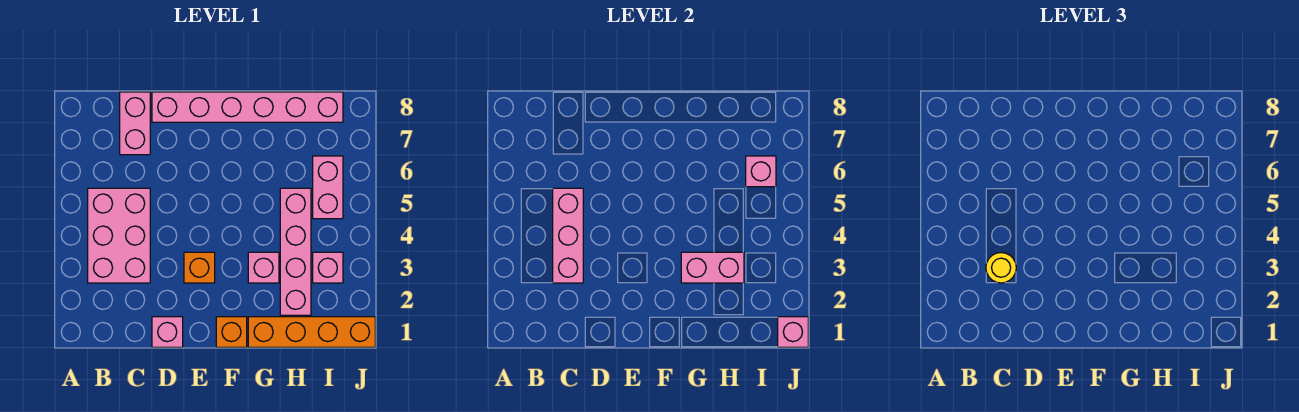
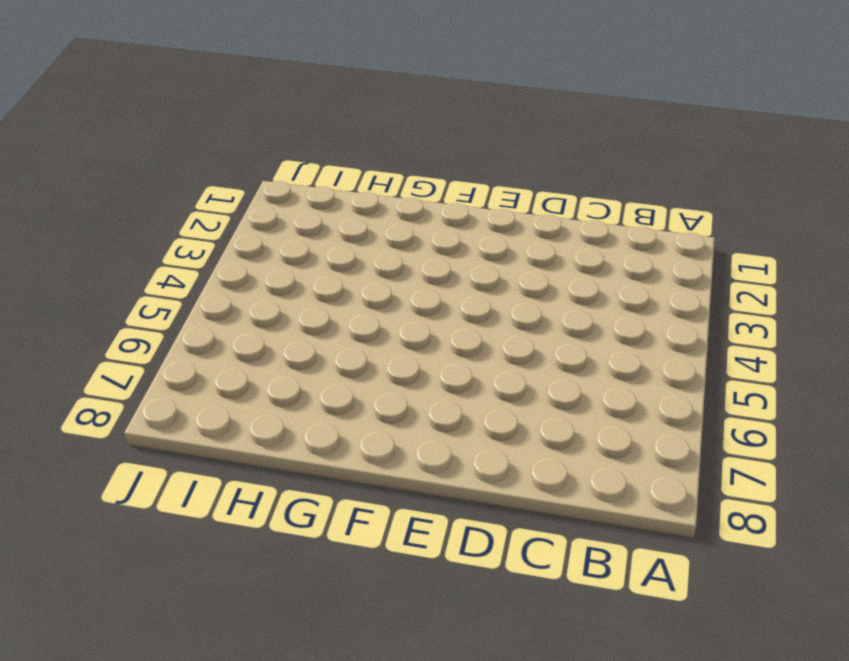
none -> pink 2x3 brick [88,188,150,283]
none -> pink 1x2 brick [120,92,150,155]
none -> pink 1x1 brick [152,317,183,347]

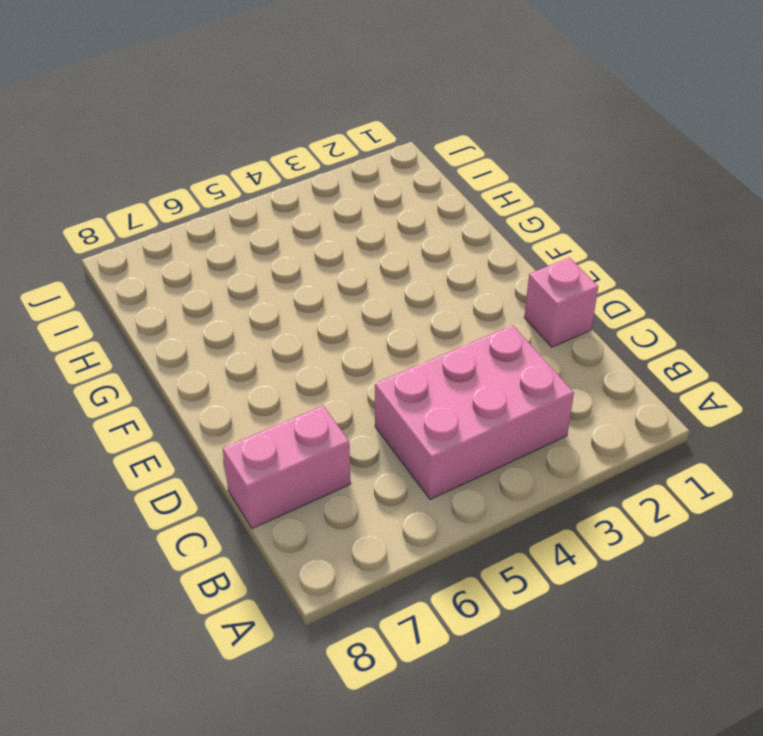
none -> pink 1x6 brick [152,92,343,122]
none -> orange 1x1 brick [184,252,215,283]
none -> orange 1x1 brick [216,317,247,347]

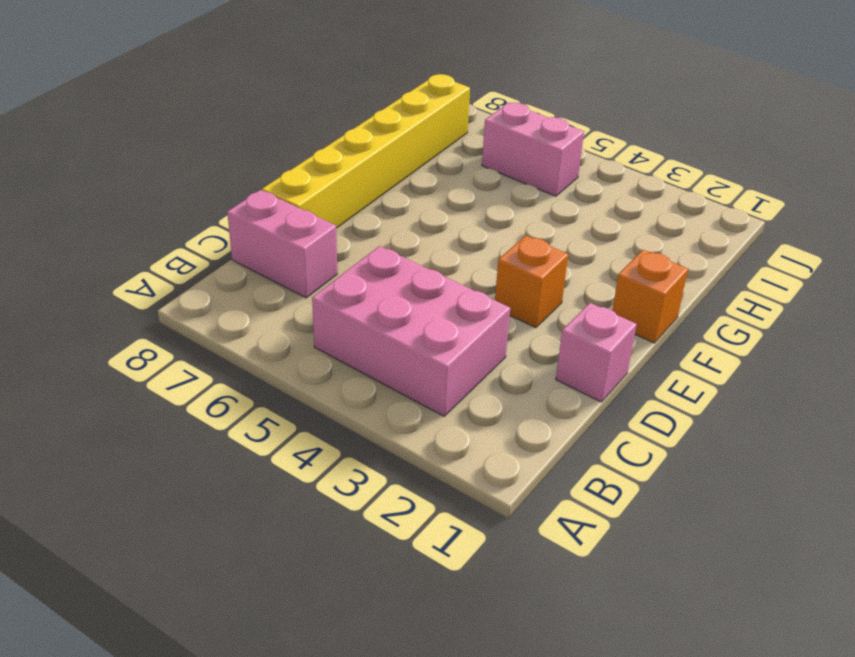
yellow 1x6 brick [262,74,470,228] -> pink 1x6 brick [152,92,343,122]
none -> orange 1x4 brick [248,317,375,347]
none -> pink 1x1 brick [248,252,279,283]
none -> pink 1x4 brick [280,188,311,315]

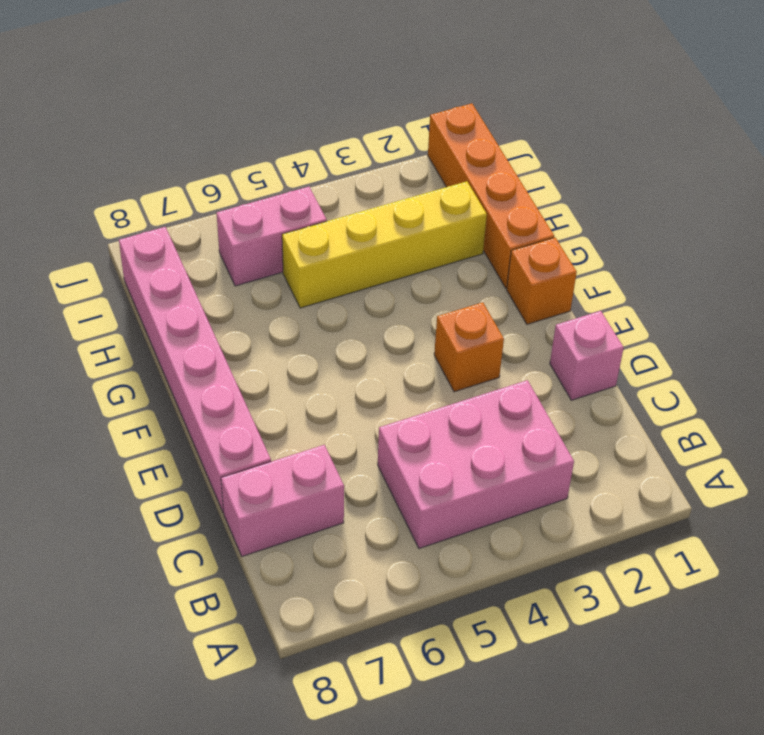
yellow 1x4 brick [282,181,487,308] -> pink 1x4 brick [280,188,311,315]
none -> pink 1x1 brick [248,252,279,283]
none -> pink 1x1 brick [313,252,343,283]
none -> pink 1x3 brick [553,188,583,283]

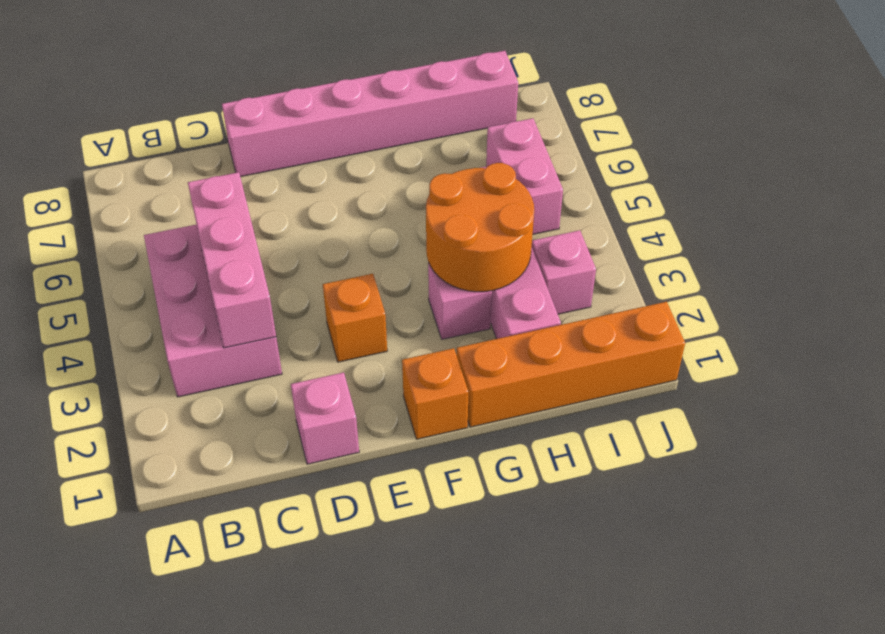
orange 2x2 round brick [426,163,534,292] -> pink 1x2 brick [681,252,744,283]
none -> pink 1x2 brick [120,92,150,155]
none -> pink 1x1 brick [746,156,776,187]
none -> pink 1x1 brick [778,317,808,347]

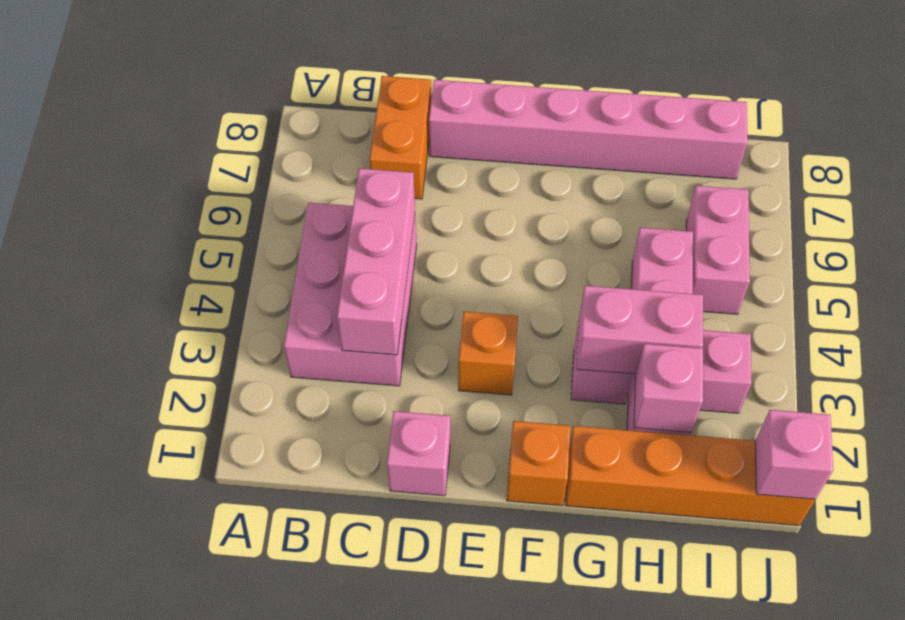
orange 1x2 brick [370,76,432,199] -> pink 1x2 brick [120,92,150,155]
pink 1x1 brick [634,344,703,432] -> pink 1x1 brick moved to [746,156,776,187]
none -> yellow 1x1 round brick [986,253,1016,283]

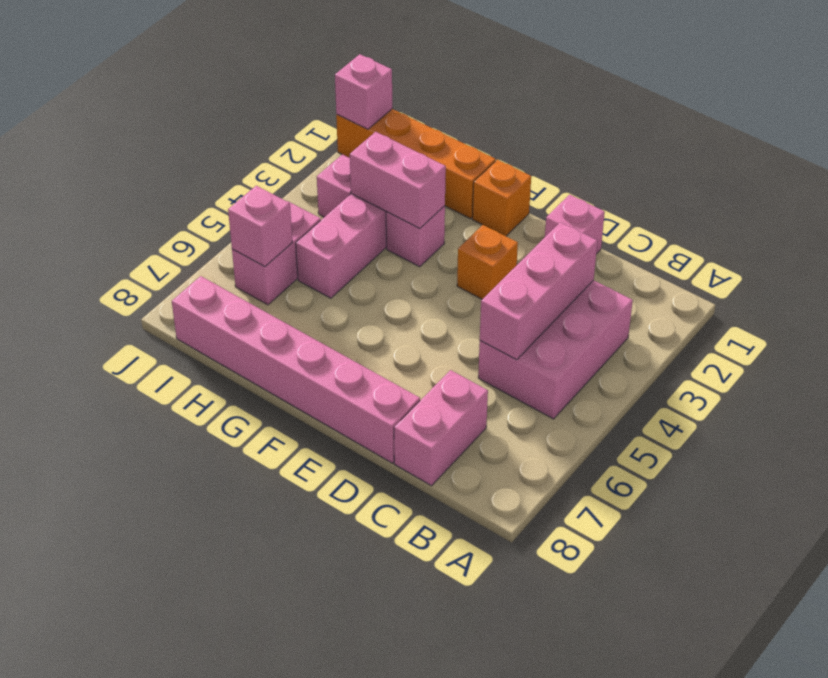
none -> yellow 1x1 round brick [986,253,1016,283]

